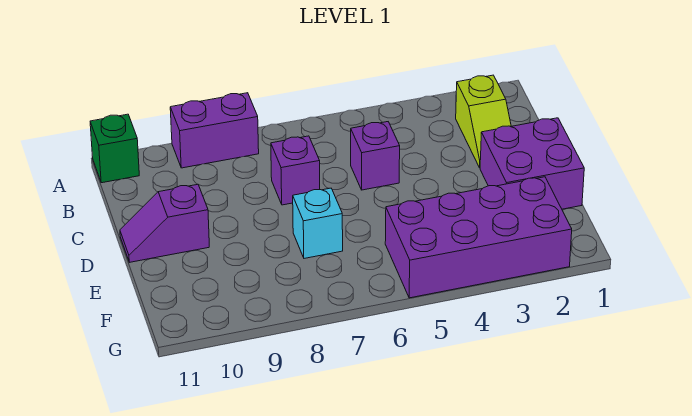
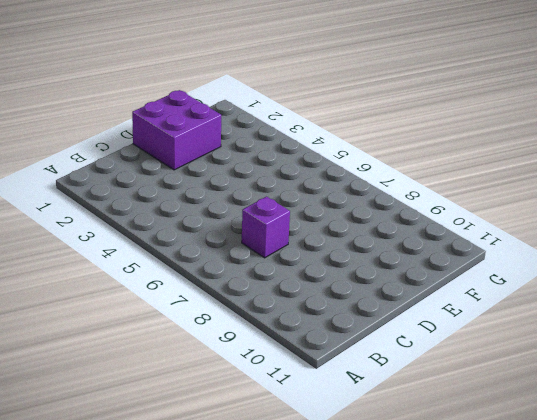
none -> purple 1x2 brick [170,93,259,168]
none -> green 1x1 brick [90,114,139,183]

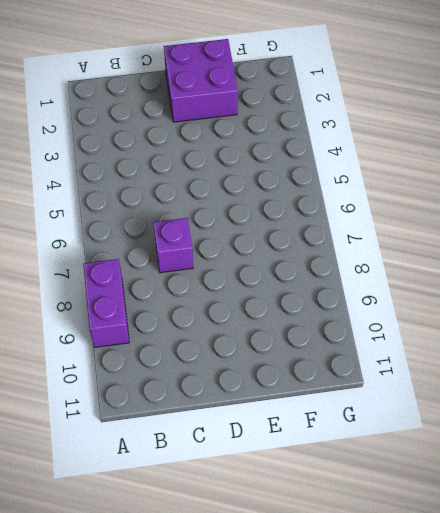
none -> green 1x1 brick [90,114,139,183]
none -> lime 1x2 slope [456,75,511,168]

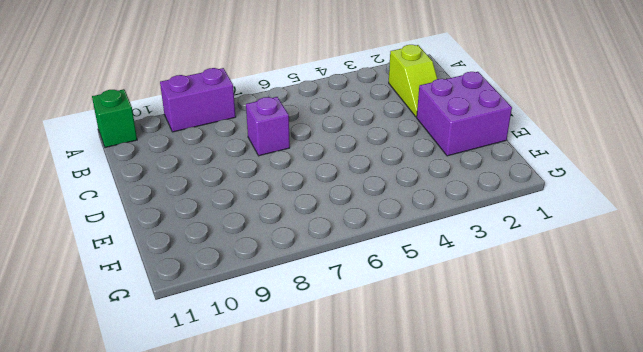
none -> purple 1x1 brick [351,122,400,190]
none -> purple 1x2 slope [120,184,209,262]

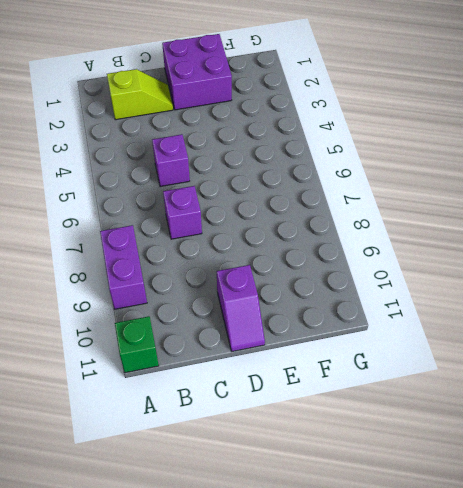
none -> cyan 1x1 brick [293,188,343,258]
none -> purple 2x4 brick [385,177,572,298]

